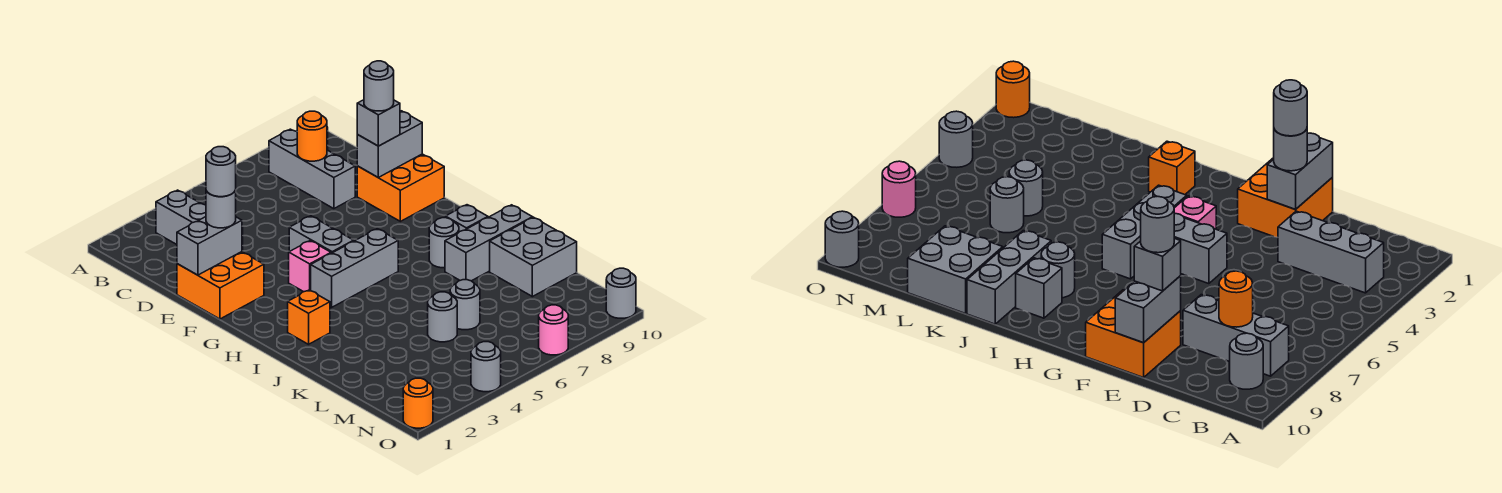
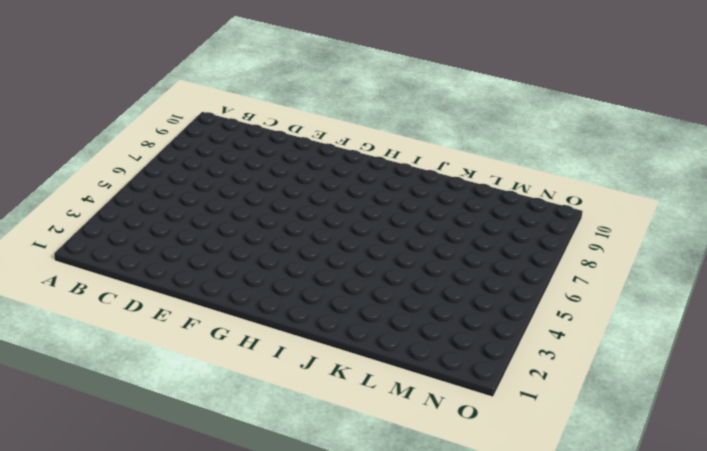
none -> grey 1x3 brick [156,190,243,252]
none -> grey 1x3 brick [269,129,355,209]
none -> grey 1x1 round brick [1230,333,1263,389]

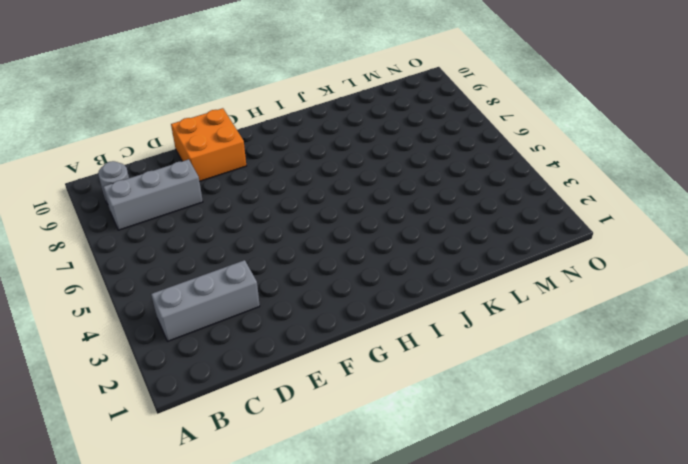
none -> orange 2x2 brick [177,252,264,319]
none -> grey 1x2 brick [289,216,354,253]
none -> pink 1x1 brick [289,241,331,292]

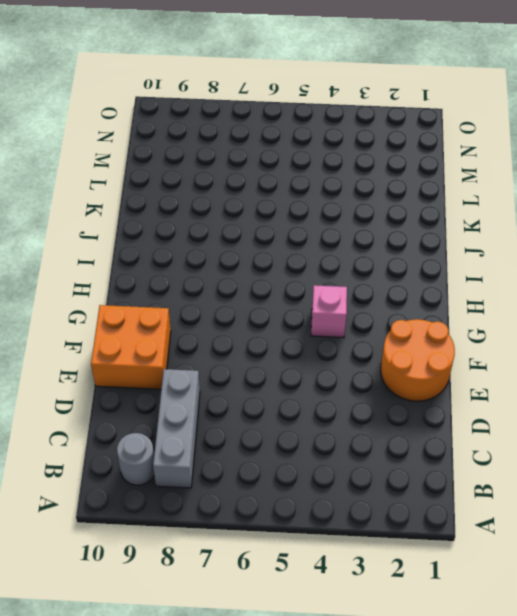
orange 2x2 round brick [381,319,455,401] -> orange 2x2 brick [177,252,264,319]
none -> grey 1x3 brick [156,190,243,252]
none -> grey 1x2 brick [289,216,354,253]
none -> grey 1x3 brick [311,229,398,307]

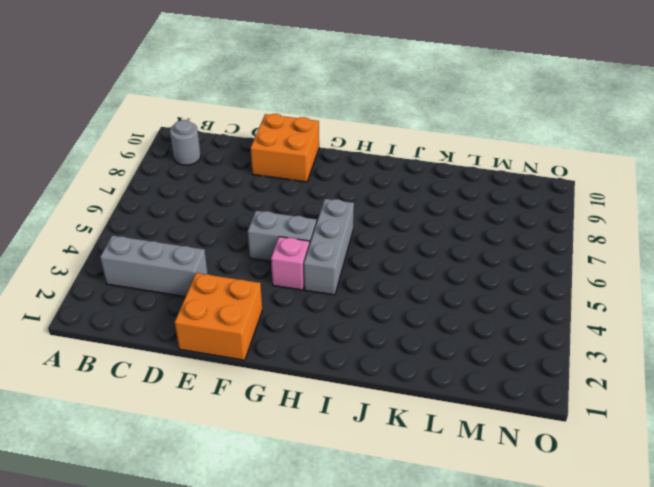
none -> grey 1x3 brick [269,129,355,209]
none -> orange 1x1 brick [288,290,330,344]
none -> grey 1x1 round brick [429,218,459,268]

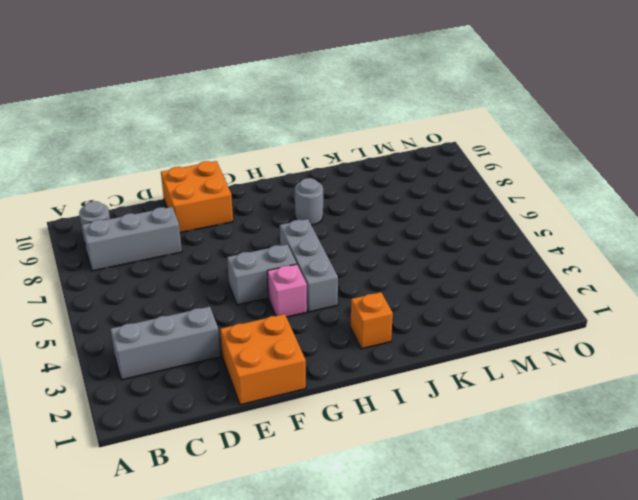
none -> grey 1x1 brick [446,205,488,232]
none -> grey 1x3 brick [445,205,533,281]
none -> grey 2x2 brick [490,217,577,297]

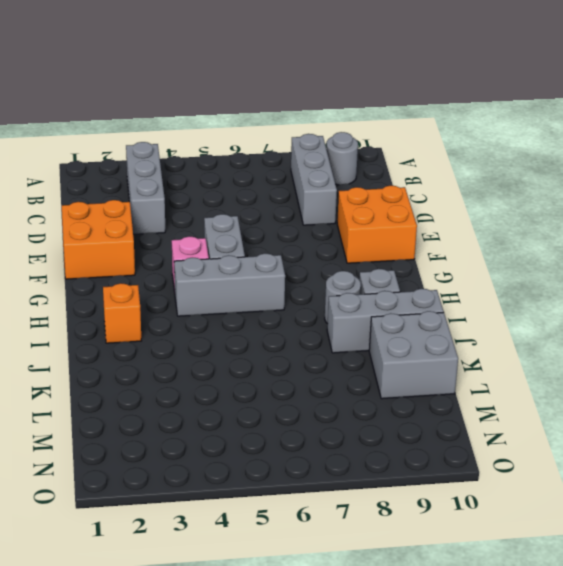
none -> grey 1x1 round brick [428,292,457,342]
none -> grey 1x1 round brick [450,280,480,330]
none -> orange 1x1 round brick [403,378,433,428]

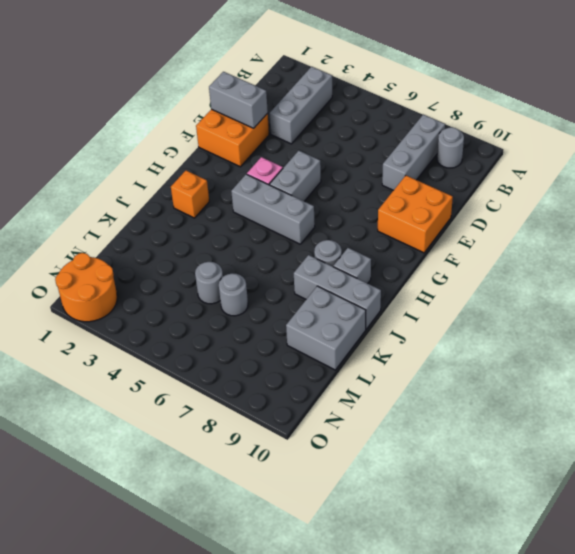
orange 2x2 round brick [55,253,117,322] -> orange 1x1 round brick [403,378,433,428]
none -> grey 1x1 round brick [471,342,501,392]
none -> pink 1x1 round brick [539,305,568,355]
none -> grey 1x1 round brick [606,268,636,318]

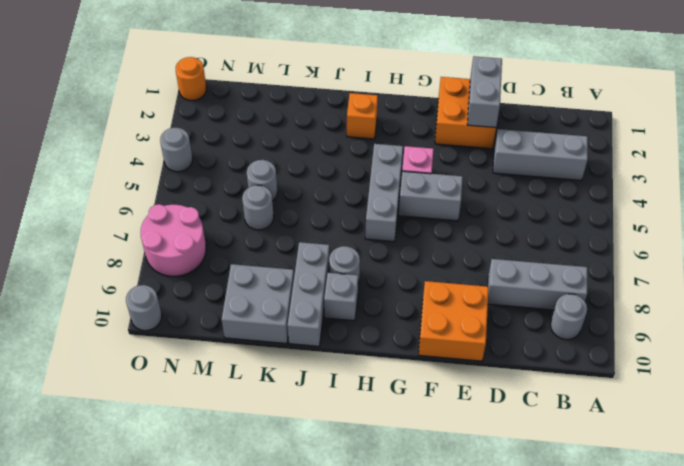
pink 2x2 round brick [141,204,206,276] -> pink 1x1 round brick [539,305,568,355]
none -> orange 1x1 round brick [297,111,327,161]
none -> grey 1x2 brick [357,111,422,177]
none -> grey 1x1 round brick [206,190,236,228]

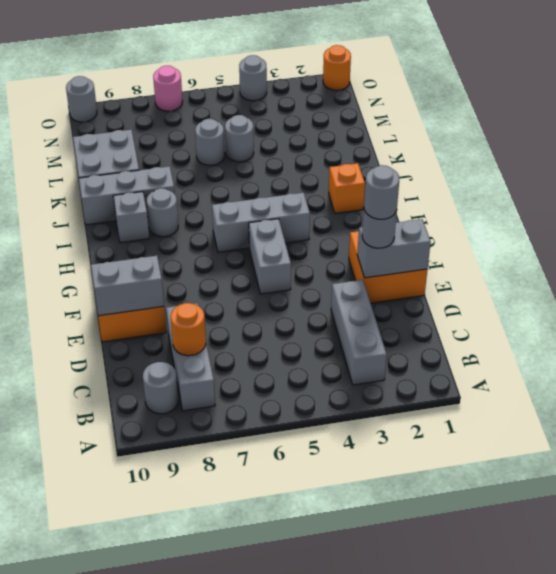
none -> pink 1x1 brick [289,241,331,292]
none -> grey 1x1 brick [357,100,400,146]
none -> grey 1x1 round brick [364,61,394,111]

